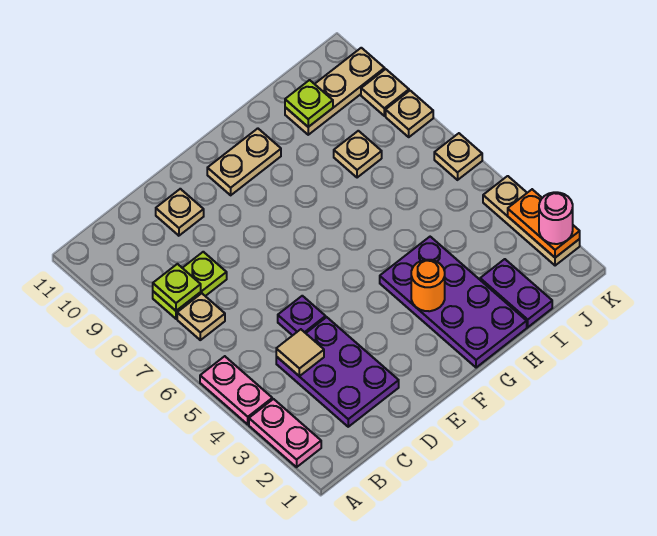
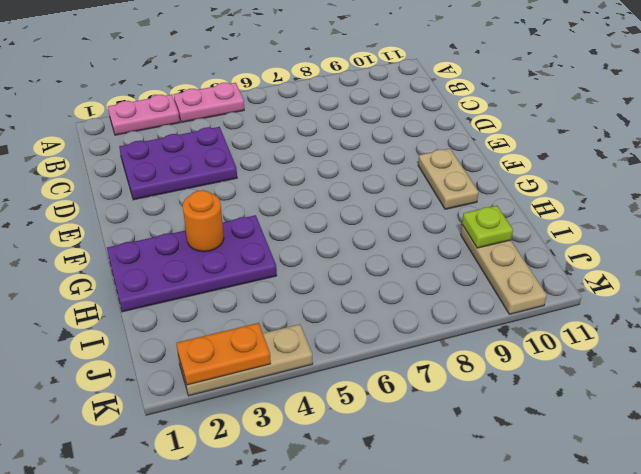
none -> tan 1x1 plate [177,293,225,340]
none -> lime 1x2 plate [153,252,227,319]
none -> purple 1x1 plate [278,296,326,335]

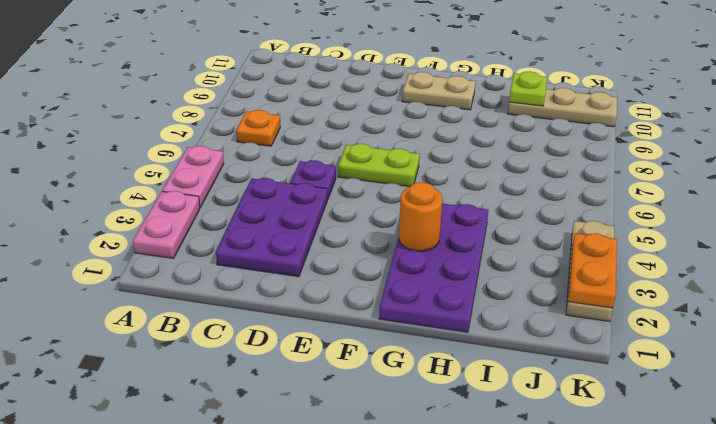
orange 1x1 plate [236,110,280,146] -> tan 1x1 plate [177,293,225,340]
lime 1x2 plate [338,144,420,187] -> lime 1x2 plate moved to [153,252,227,319]
none -> tan 1x1 plate [156,189,204,236]
none -> purple 1x2 plate [480,259,552,327]
none -> tan 1x1 plate [334,131,382,178]

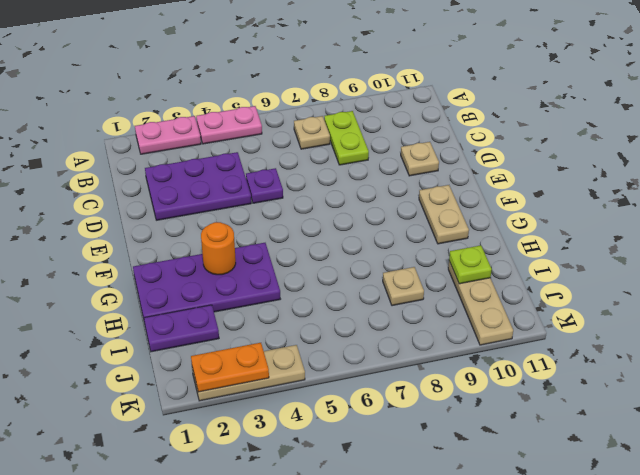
none -> tan 1x1 plate [434,133,482,180]
none -> tan 1x1 plate [386,91,433,137]
none -> tan 1x1 plate [361,69,409,116]

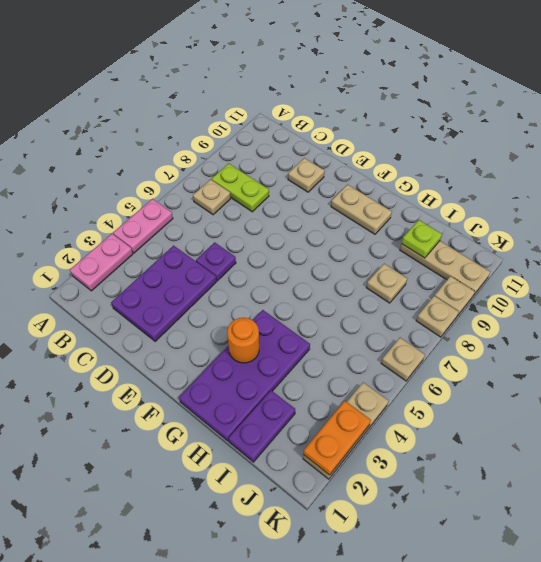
none -> lime 1x1 plate [153,264,201,311]
none -> tan 1x1 tile [276,329,324,376]
none -> pink 1x1 round brick [539,192,573,244]

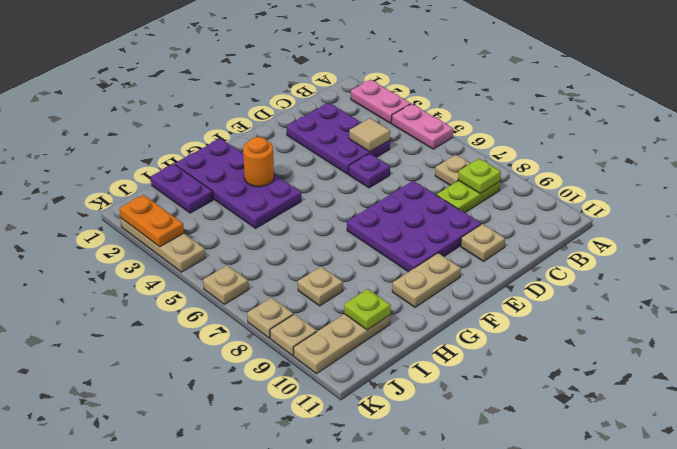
purple 3x3 plate [347,181,481,272] -> none
none -> pink 1x1 round brick [539,192,573,244]

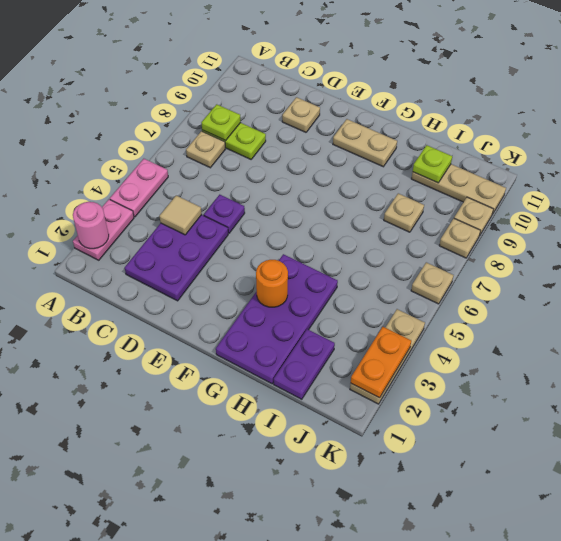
pink 1x1 round brick [73,202,109,249] -> pink 1x1 round brick moved to [539,192,573,244]

